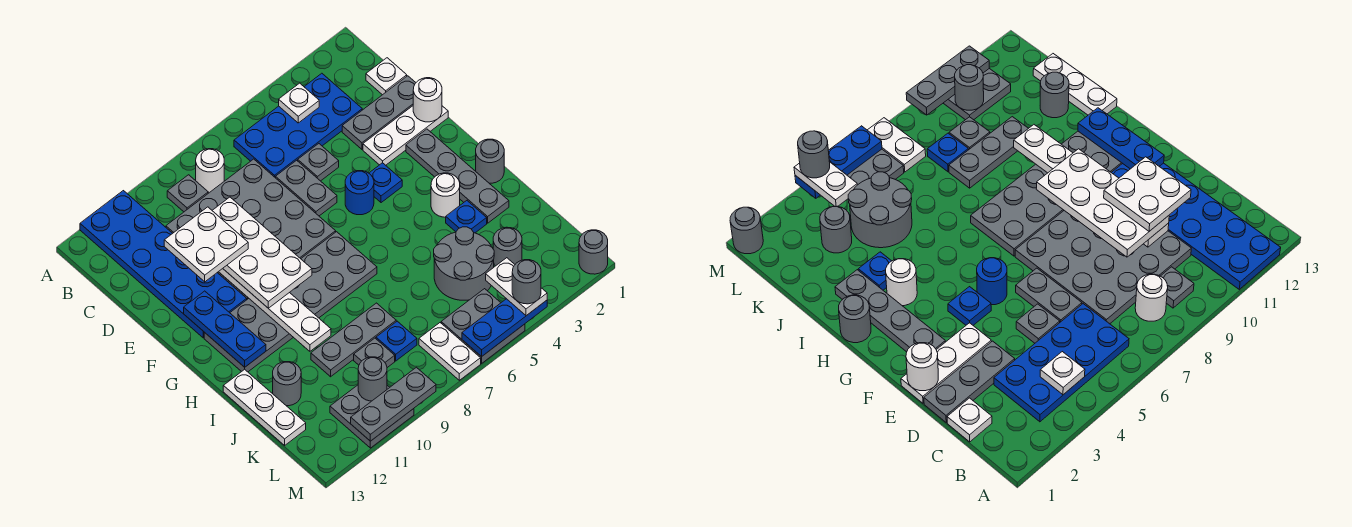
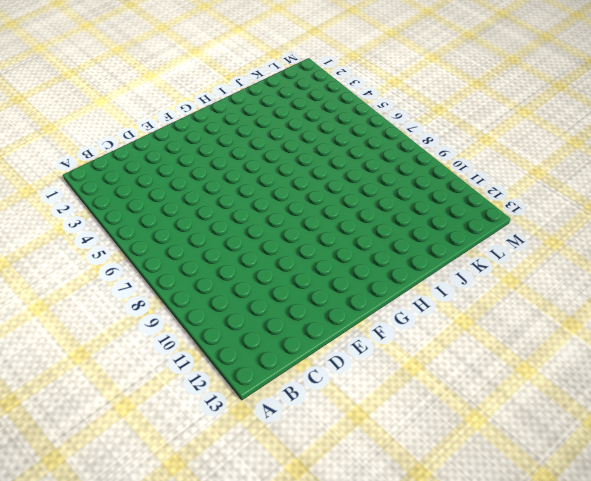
none -> blue 2x6 plate [80,191,247,338]
none -> blue 2x4 plate [234,73,362,178]
none -> white 1x1 round brick [196,149,224,193]
none -> grey 1x1 plate [167,175,208,212]

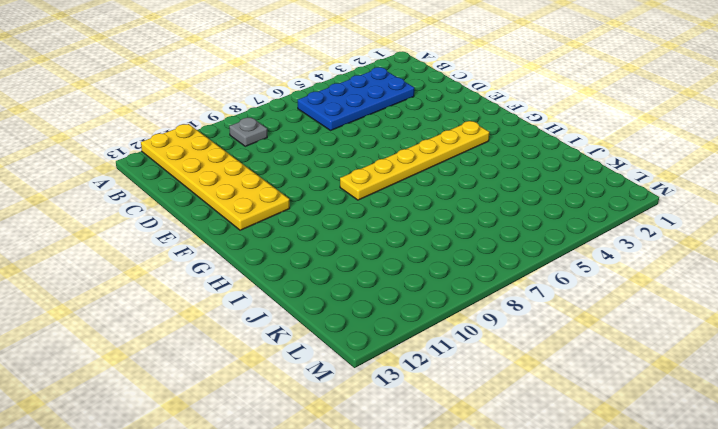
yellow 2x6 plate [141,124,290,230] -> blue 2x6 plate [80,191,247,338]
yellow 1x6 plate [340,121,489,200] -> grey 2x6 plate [204,232,377,372]
none -> white 1x1 round brick [196,149,224,193]
none -> white 1x1 plate [366,58,407,95]
none -> grey 4x4 plate [166,159,336,299]
none -> grey 1x3 plate [342,76,416,149]

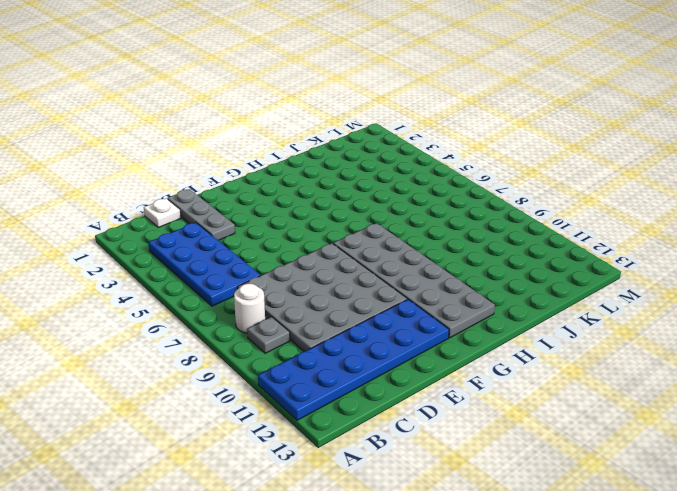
none -> grey 1x1 plate [298,144,339,181]
none -> grey 1x2 plate [276,160,337,216]
none -> white 1x3 plate [363,106,448,165]
none -> grey 1x4 plate [406,129,509,223]

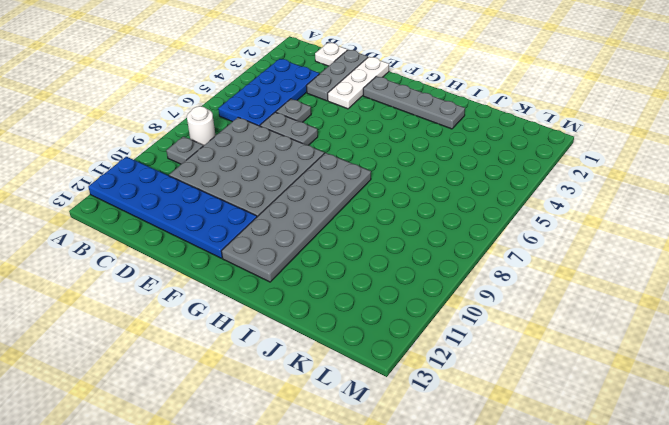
none -> blue 1x1 plate [369,163,402,203]
none -> blue 1x1 round brick [345,171,374,215]
none -> grey 1x1 round brick [476,139,504,183]
none -> white 1x1 round brick [431,173,460,217]

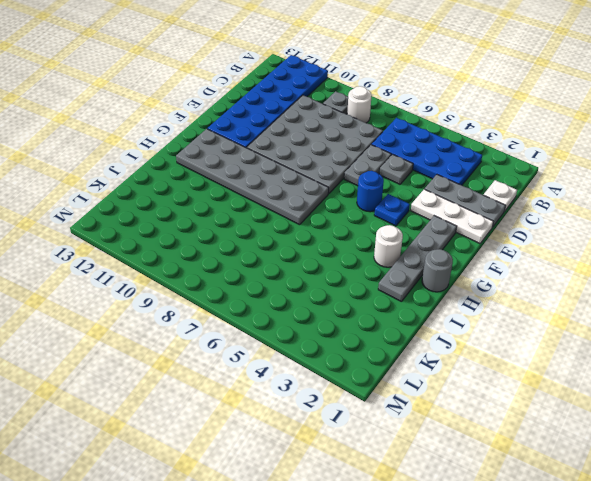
none -> blue 1x1 plate [446,201,487,233]
none -> white 1x3 plate [223,369,306,445]
none -> grey 2x2 round brick [434,227,494,300]
none -> grey 1x3 plate [311,303,396,377]

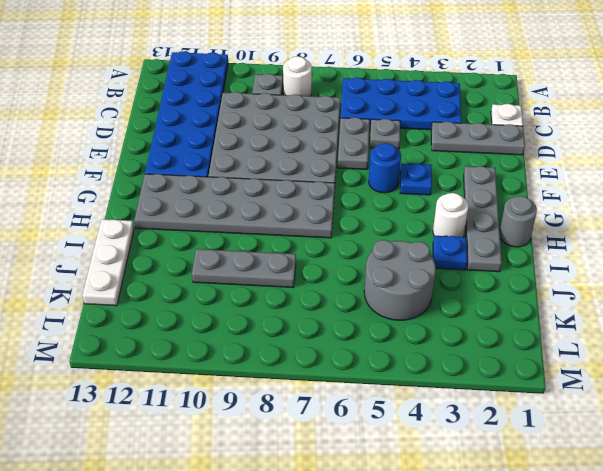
none -> white 1x3 plate [363,106,448,165]
none -> grey 1x1 round brick [273,362,301,406]
none -> grey 1x1 round brick [493,227,522,266]
none -> blue 1x1 plate [376,321,417,361]

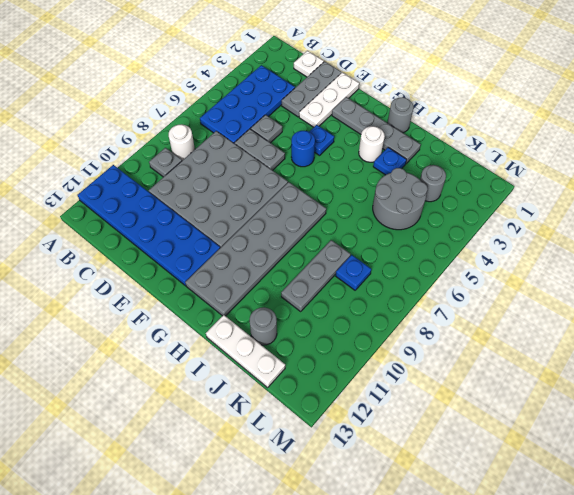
none -> grey 1x1 plate [354,338,395,368]
none -> grey 2x2 plate [441,289,525,363]
none -> white 1x2 plate [419,323,481,380]
none -> grey 2x2 plate [330,385,414,448]

